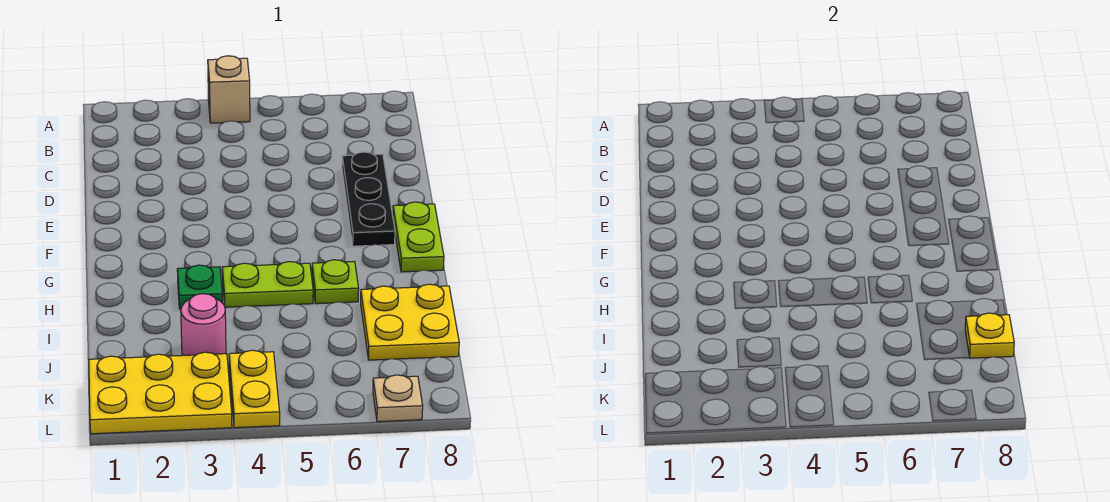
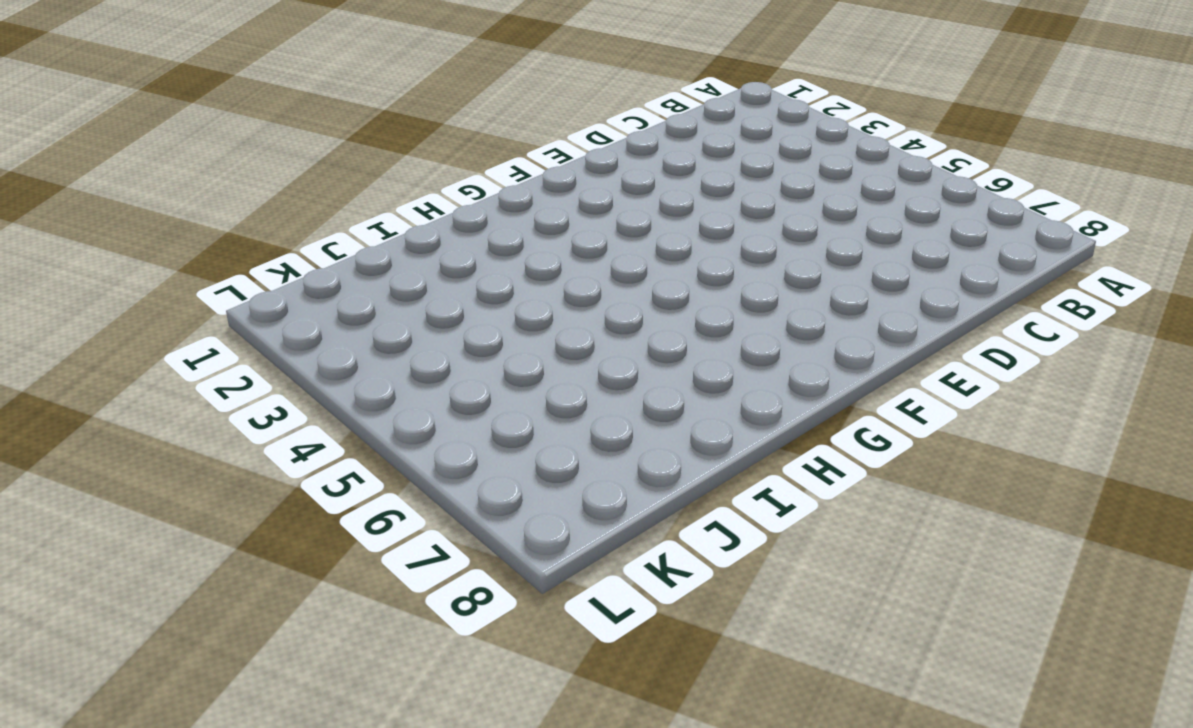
none -> tan 1x1 brick [208,56,250,123]
none -> black 1x3 plate [342,152,395,246]
none -> lime 1x2 plate [393,202,444,272]

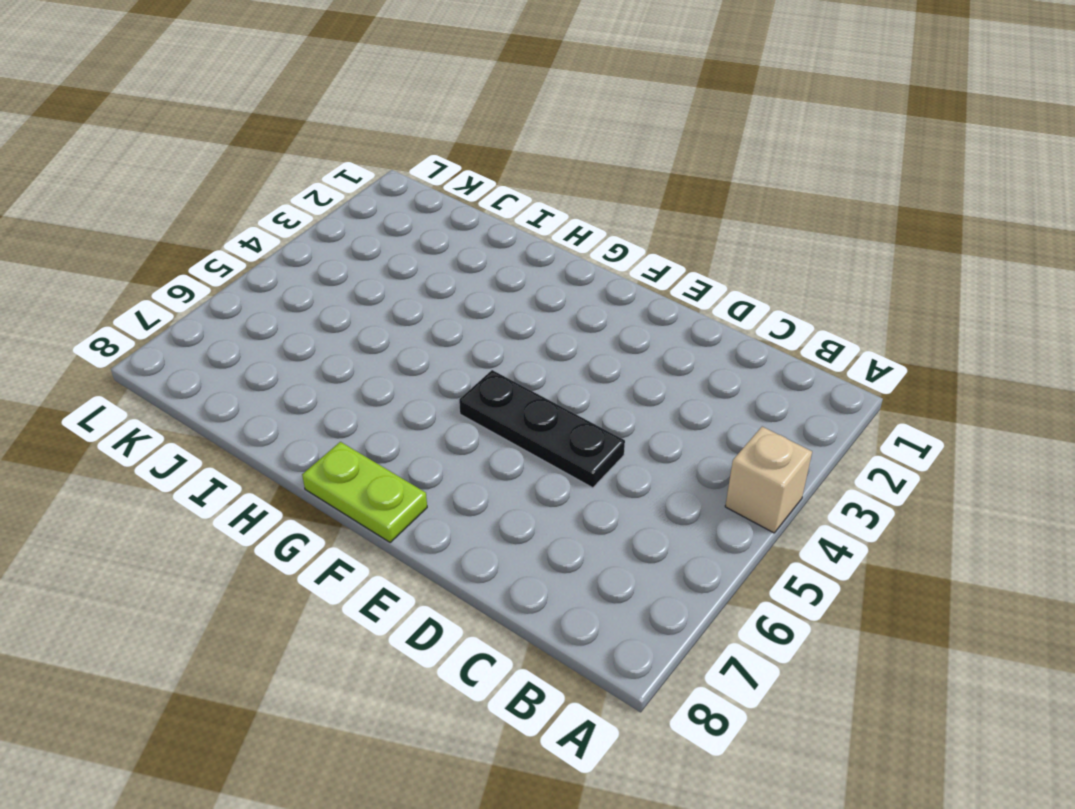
black 1x3 plate [459,370,625,488] -> black 1x3 plate moved to [342,152,395,246]
none -> green 1x1 plate [177,265,222,309]
none -> lime 1x2 plate [222,262,313,307]
none -> lime 1x1 plate [312,260,359,304]

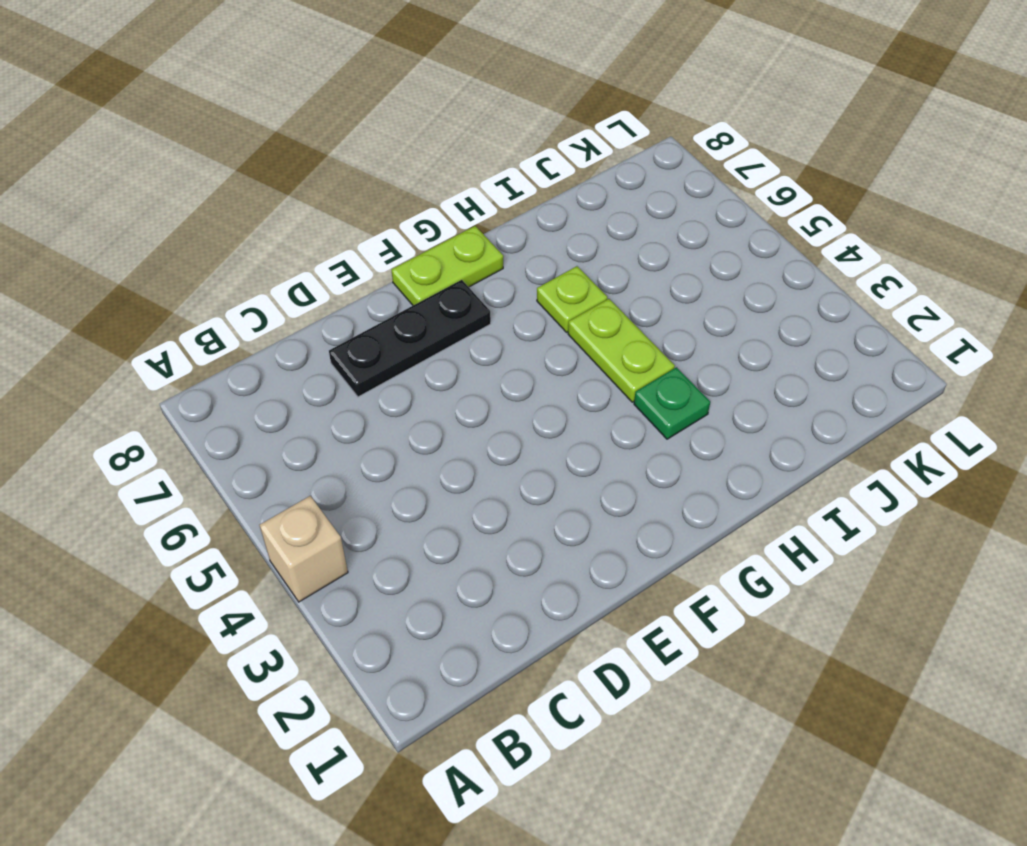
none -> yellow 2x2 plate [361,284,459,360]
none -> pink 1x1 round brick [181,294,226,355]
none -> yellow 2x3 plate [89,352,232,434]

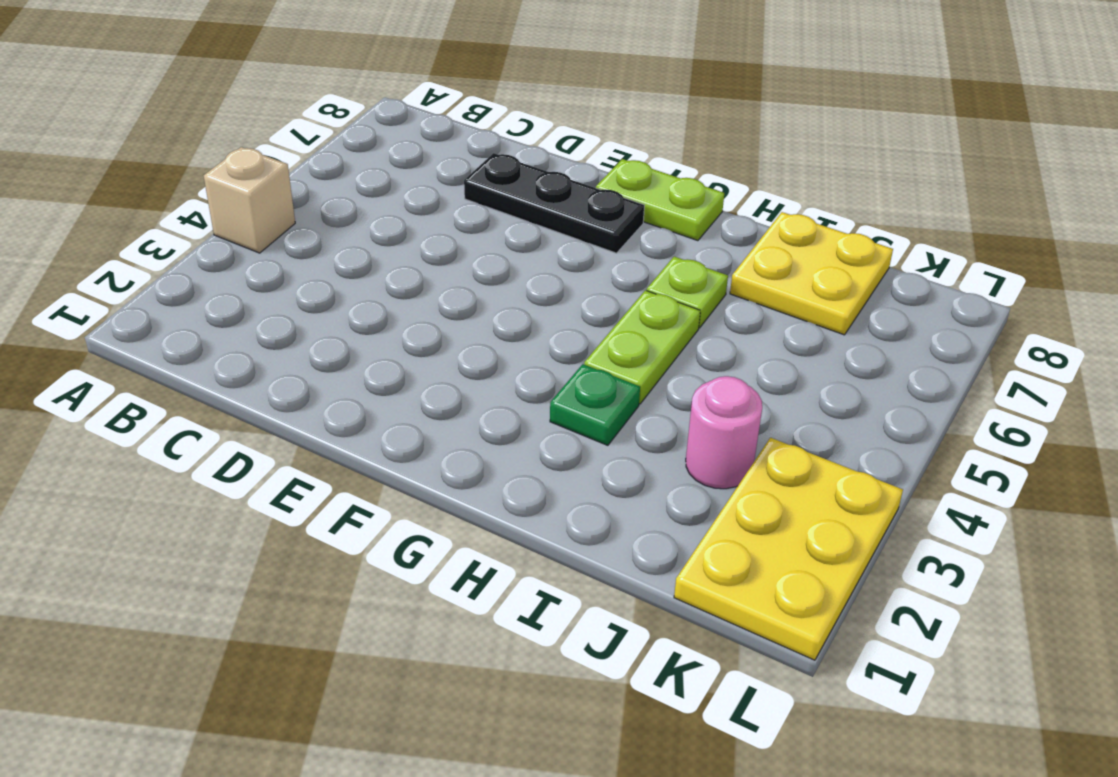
none -> yellow 1x2 plate [229,350,280,428]
none -> tan 1x1 plate [373,375,423,422]
none -> yellow 1x1 plate [965,313,1014,358]

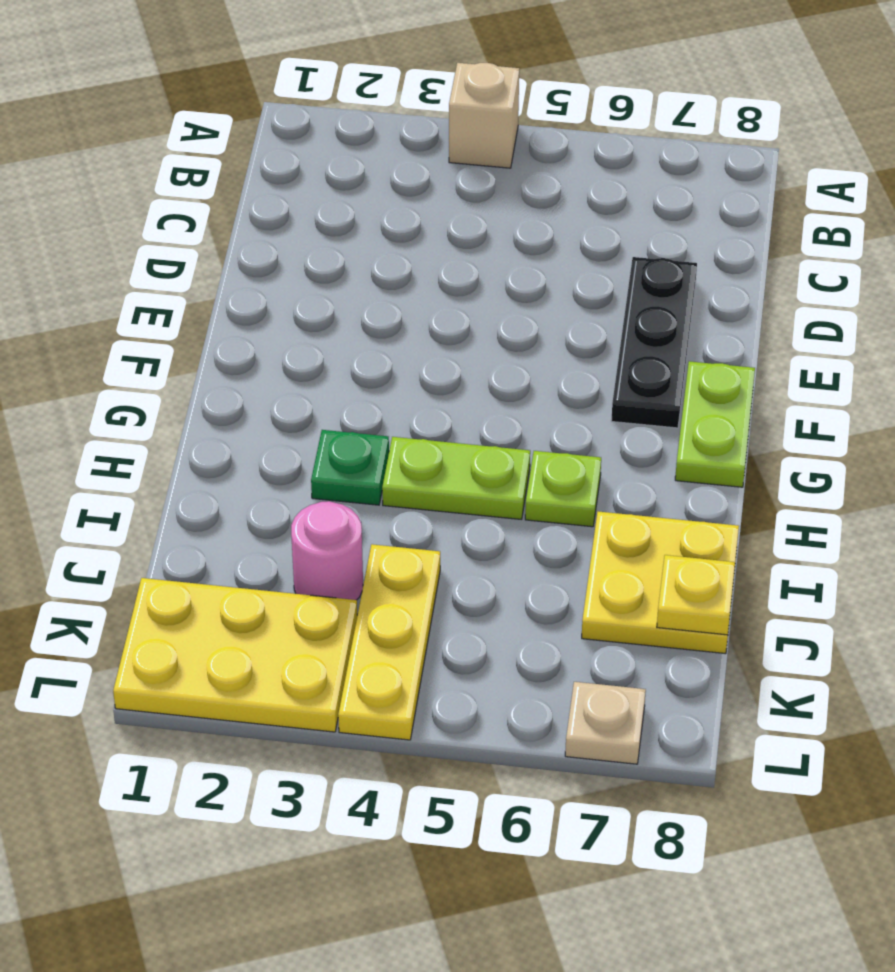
yellow 1x3 plate [338,544,440,740] -> yellow 1x2 plate [229,350,280,428]

